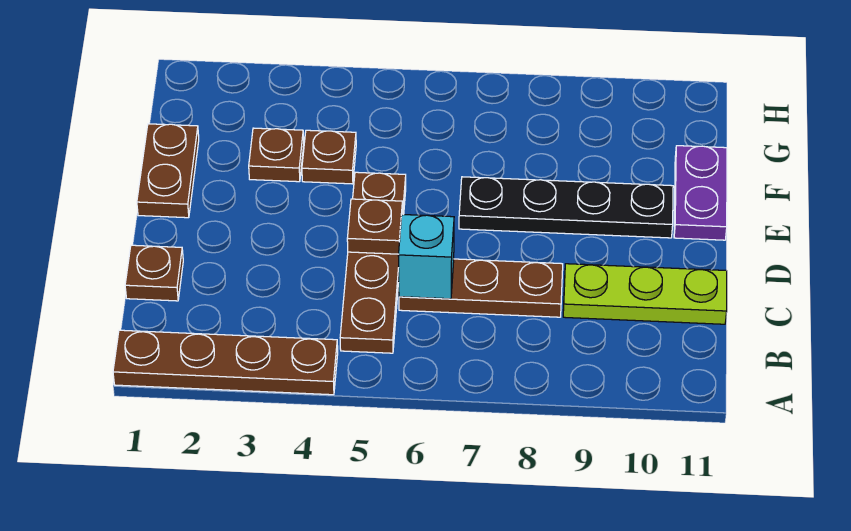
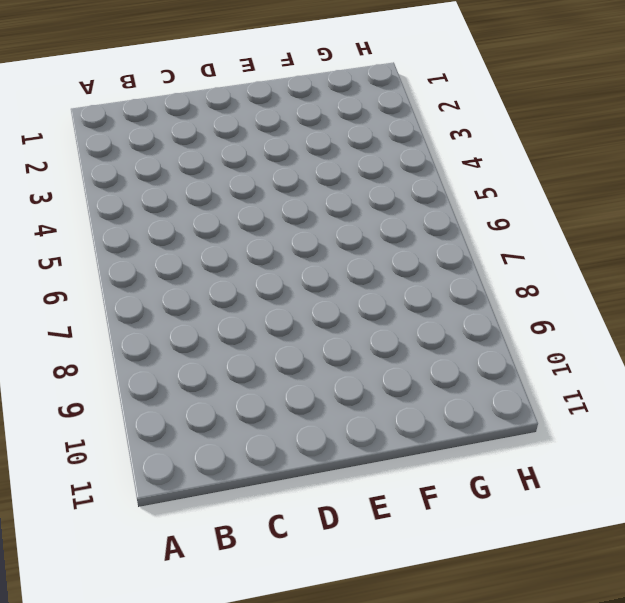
none -> brown 1x4 plate [113,330,338,395]
none -> brown 1x4 plate [340,172,406,353]
none -> brown 1x1 plate [125,245,183,301]

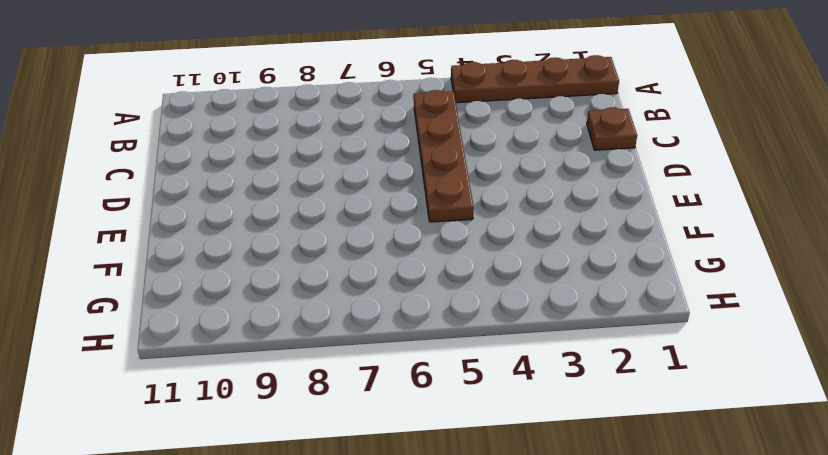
none -> brown 1x3 plate [399,259,563,317]
none -> lime 1x3 plate [563,264,727,324]
none -> brown 1x2 plate [137,124,199,218]

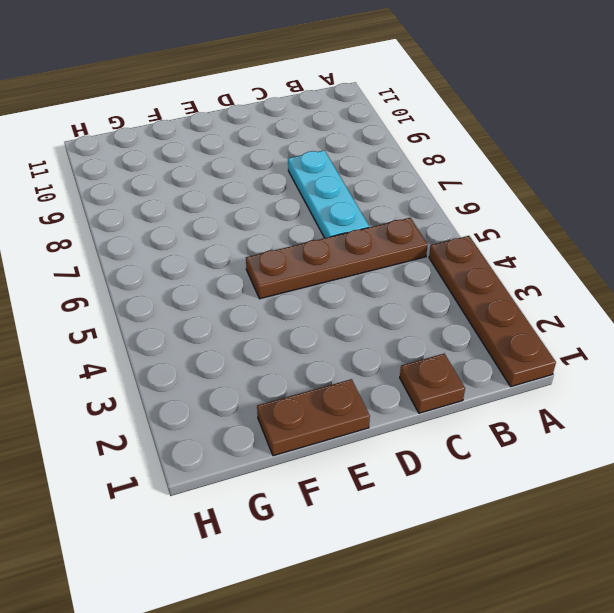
cyan 1x3 plate [288,150,369,238] -> brown 1x3 plate [399,259,563,317]
none -> lime 1x3 plate [563,264,727,324]
none -> black 1x4 plate [459,177,673,238]
none -> purple 1x2 plate [674,146,727,240]

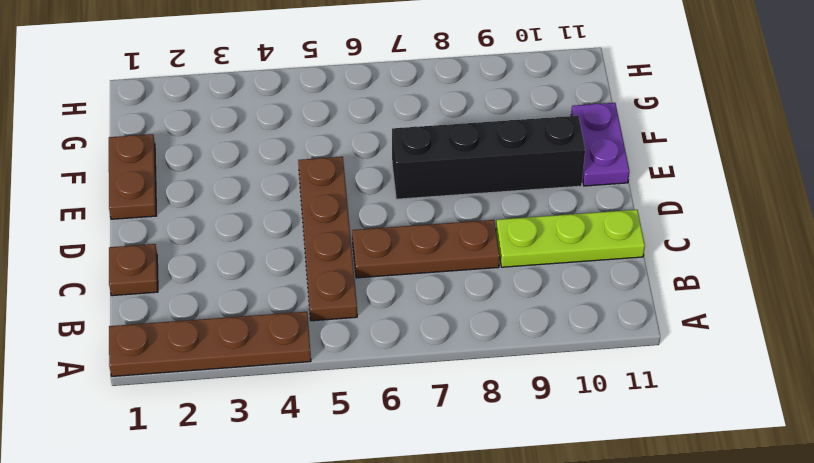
black 1x4 brick [392,116,585,199] -> black 1x4 plate [459,177,673,238]
none -> brown 1x1 plate [249,128,304,182]
none -> brown 1x1 plate [302,130,356,184]
none -> cyan 1x1 brick [398,214,454,299]

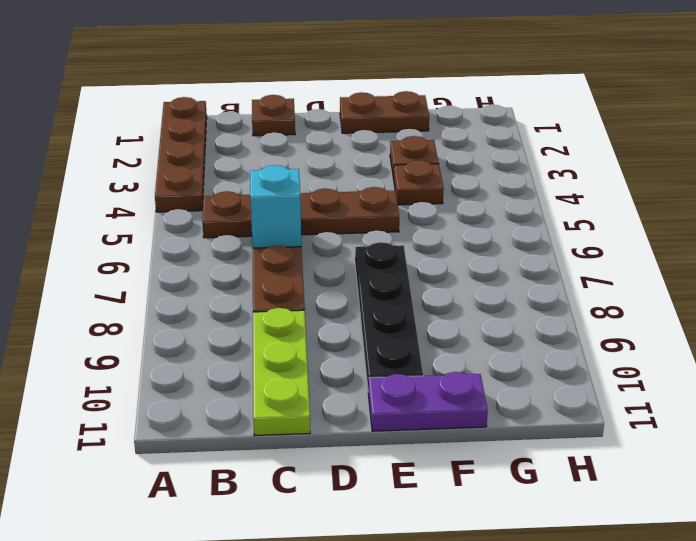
none -> brown 1x1 plate [347,199,403,254]

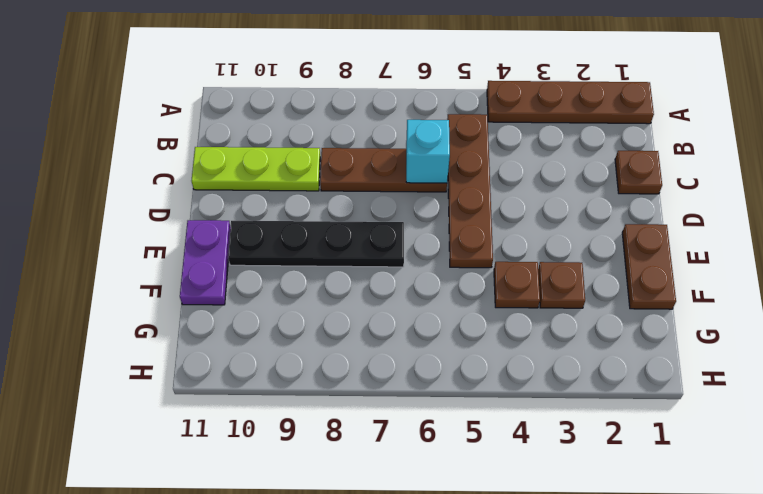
none -> brown 1x1 plate [347,199,403,254]

